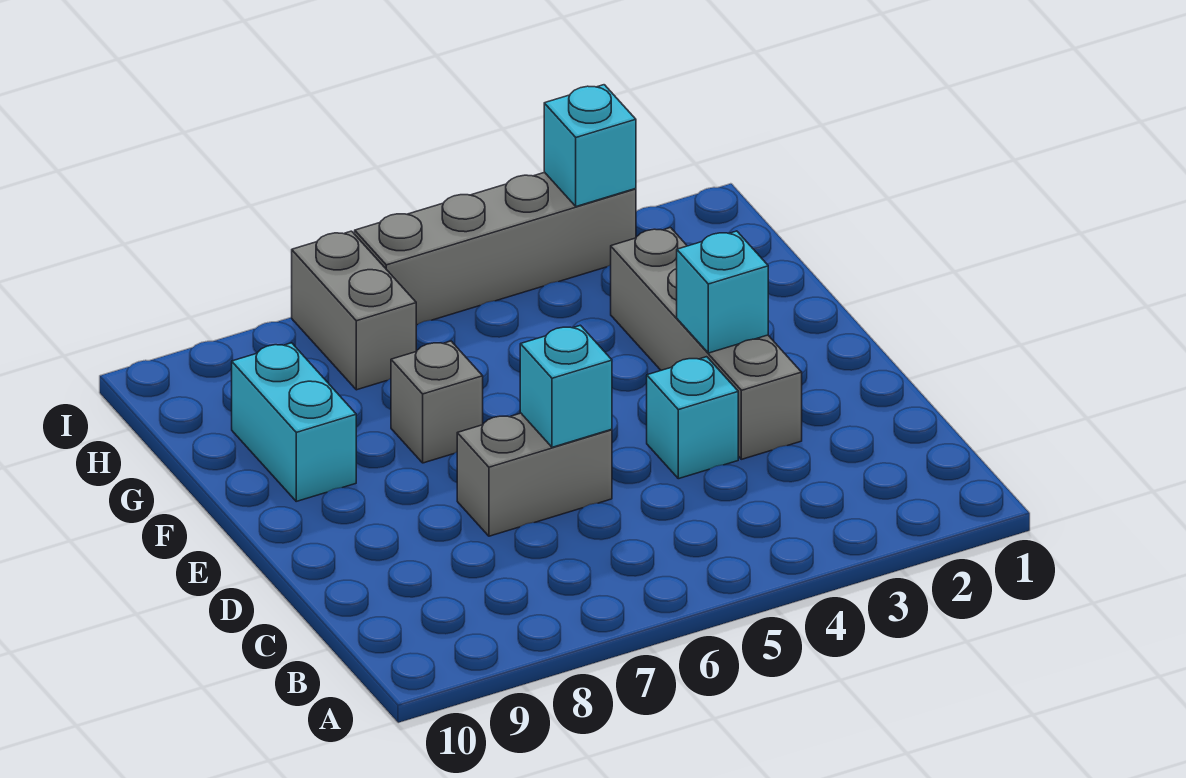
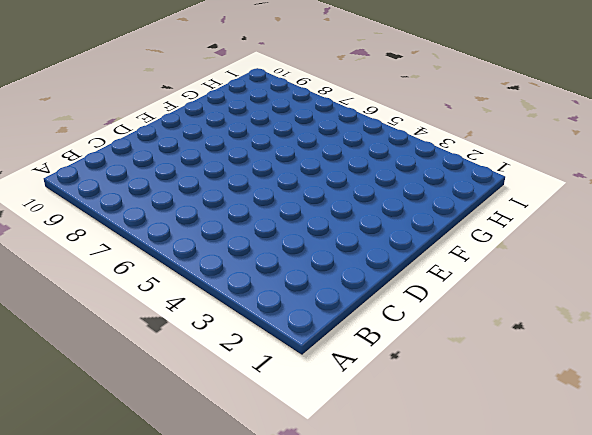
none -> grey 1x4 brick [611,228,802,459]
none -> cyan 1x1 brick [647,357,738,479]

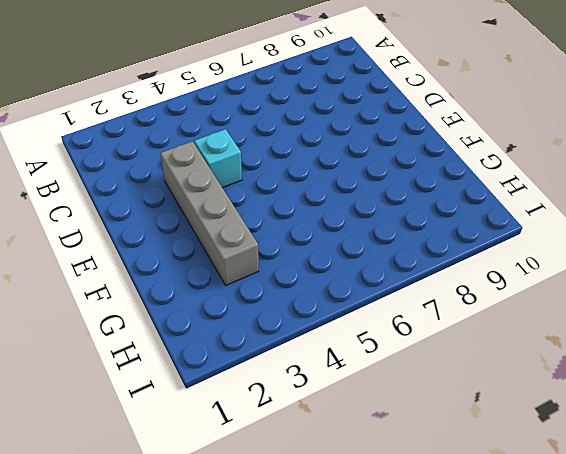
none -> grey 1x2 brick [457,413,612,536]
none -> grey 1x1 brick [391,341,483,463]

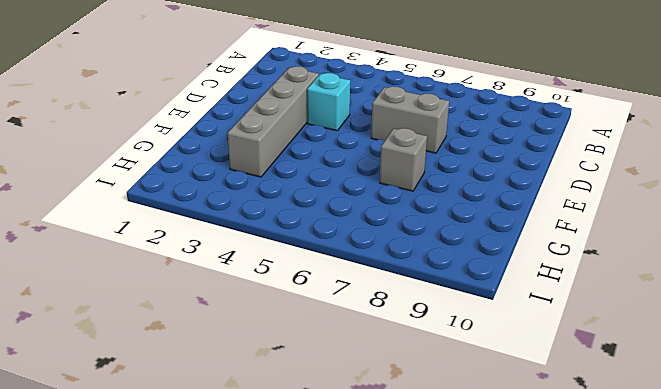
none -> cyan 1x2 brick [232,343,356,501]
none -> grey 1x2 brick [292,231,416,390]

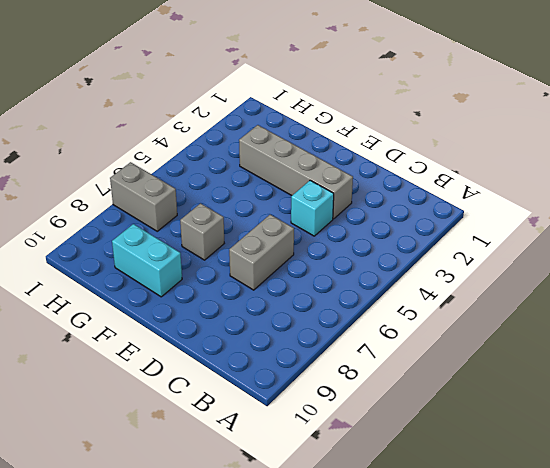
none -> grey 1x4 brick [355,172,636,325]
none -> cyan 1x1 brick [520,325,612,447]

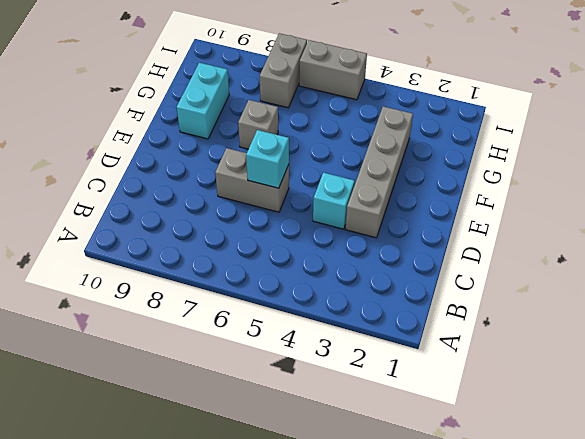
grey 1x2 brick [299,40,367,100] -> grey 1x4 brick [355,172,636,325]
none -> cyan 1x1 brick [677,231,768,353]
none -> cyan 1x1 brick [544,85,636,206]

